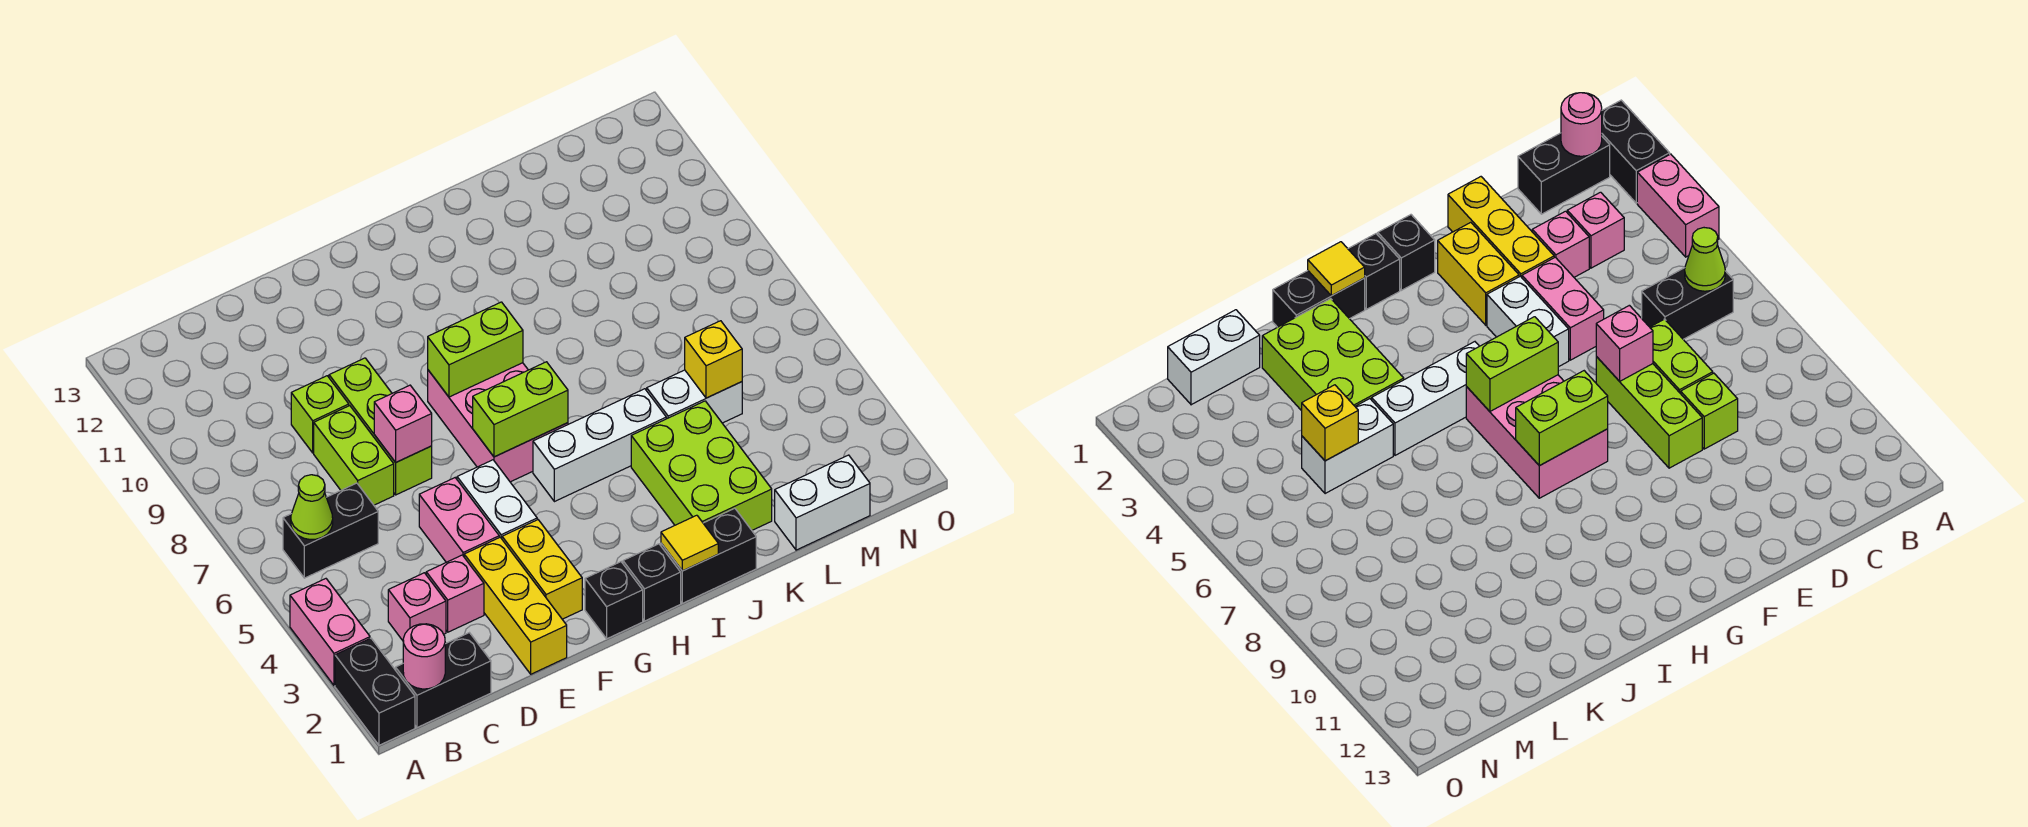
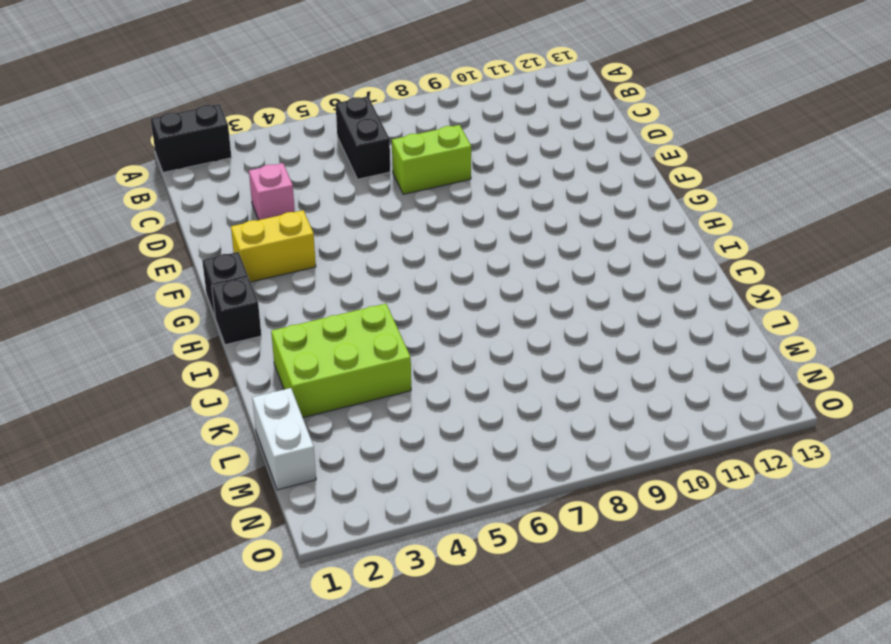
none -> pink 1x2 brick [290,579,370,686]
none -> black 1x2 brick [396,633,491,728]
none -> pink 1x1 brick [388,573,446,640]

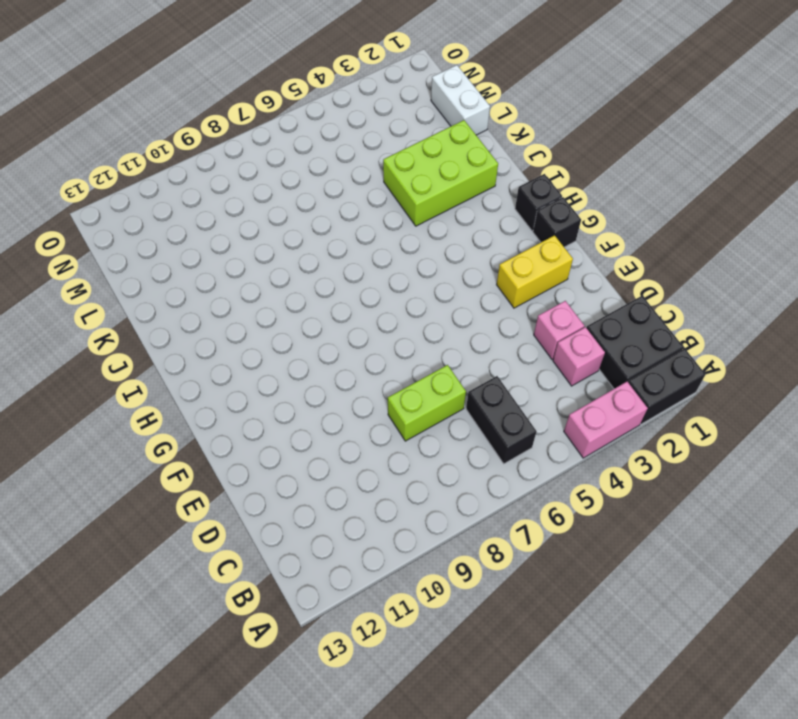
black 2x2 brick [587,296,684,389] -> black 1x2 brick [396,633,491,728]
none -> lime 1x1 brick [291,376,349,453]
none -> yellow 1x3 brick [464,537,567,674]
none -> pink 1x2 brick [419,478,499,562]

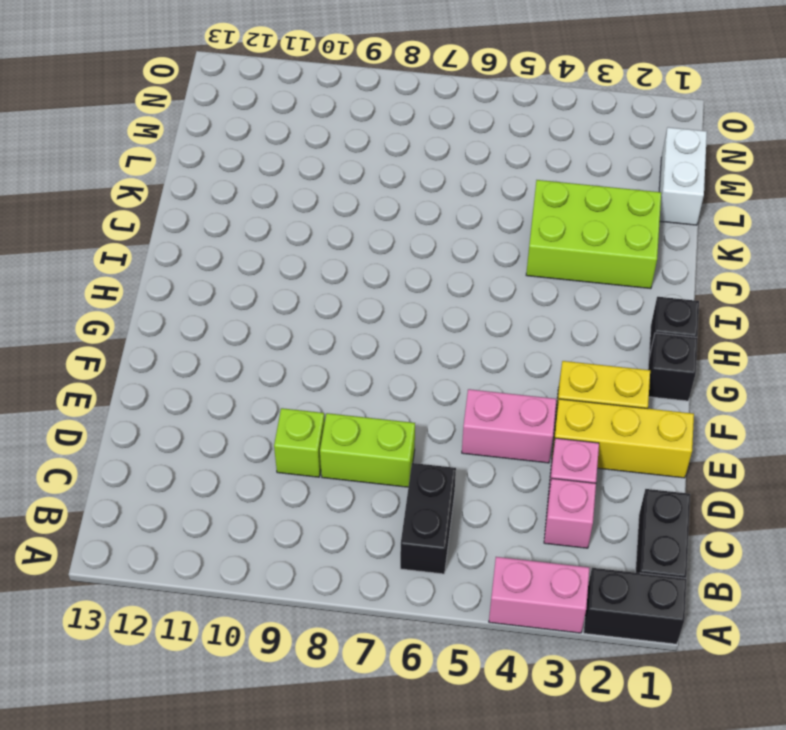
none -> lime 1x3 brick [329,358,432,495]
none -> white 1x2 brick [457,460,537,539]
none -> pink 2x3 brick [428,363,568,482]

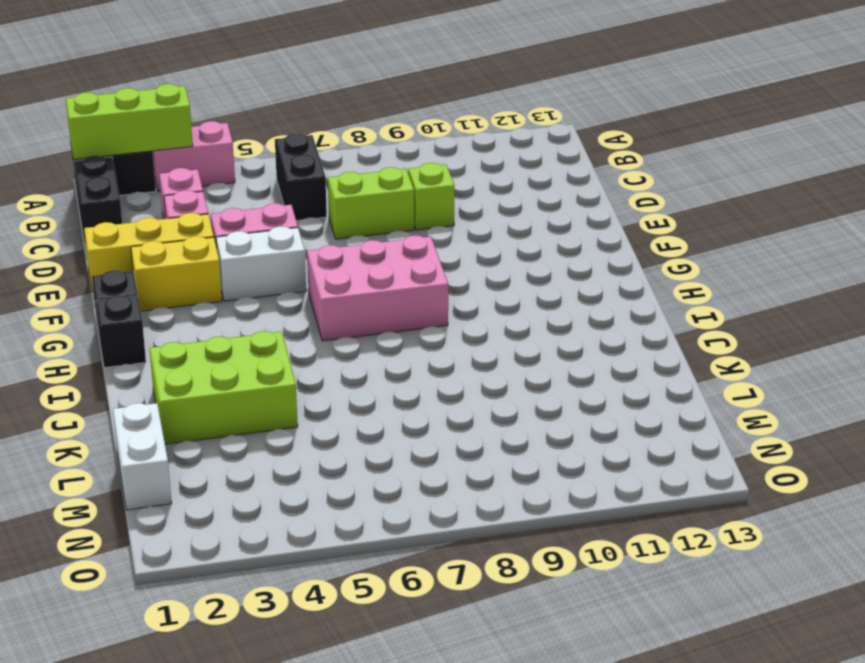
lime 1x3 brick [66,84,193,159] -> lime 1x3 brick moved to [329,358,432,495]
none -> white 1x3 brick [533,389,666,502]
none -> black 1x2 brick [661,508,756,603]
none -> white 1x2 brick [647,370,742,423]

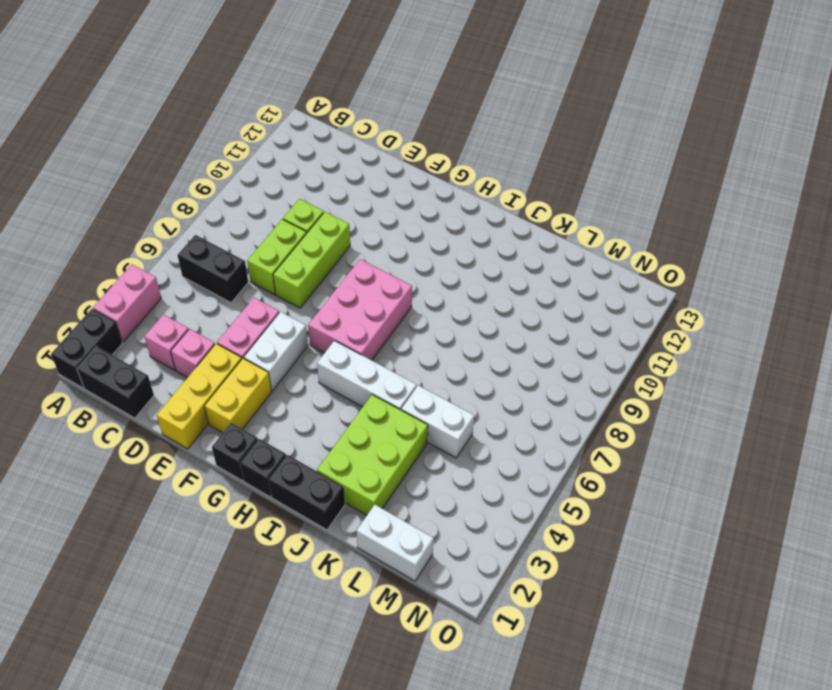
none -> pink 1x1 round brick [403,624,445,689]
none -> lime 1x1 cone [291,475,333,540]
none -> pink 1x1 brick [374,385,432,462]

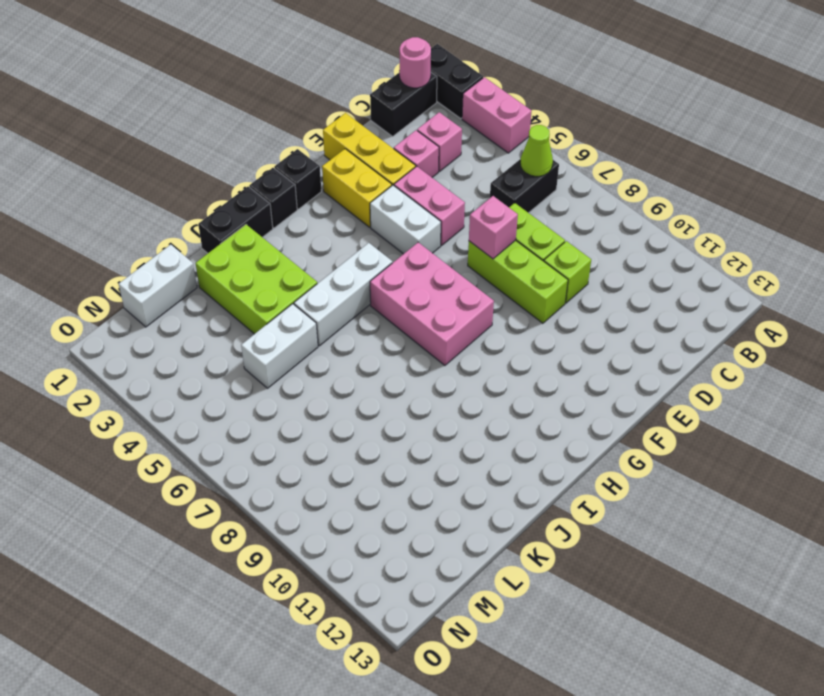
none -> lime 1x2 brick [473,362,568,457]
none -> lime 1x2 brick [428,302,523,397]
none -> yellow 1x1 tile [661,515,718,571]

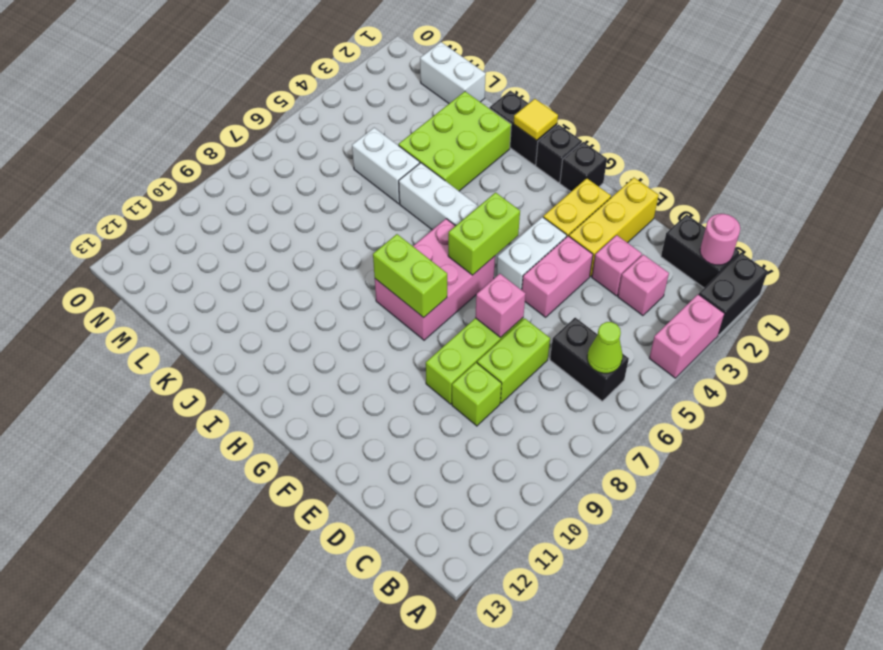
lime 1x2 brick [448,193,520,275] -> lime 1x2 brick turned to [473,362,568,457]
none -> yellow 1x1 brick [685,321,742,398]

